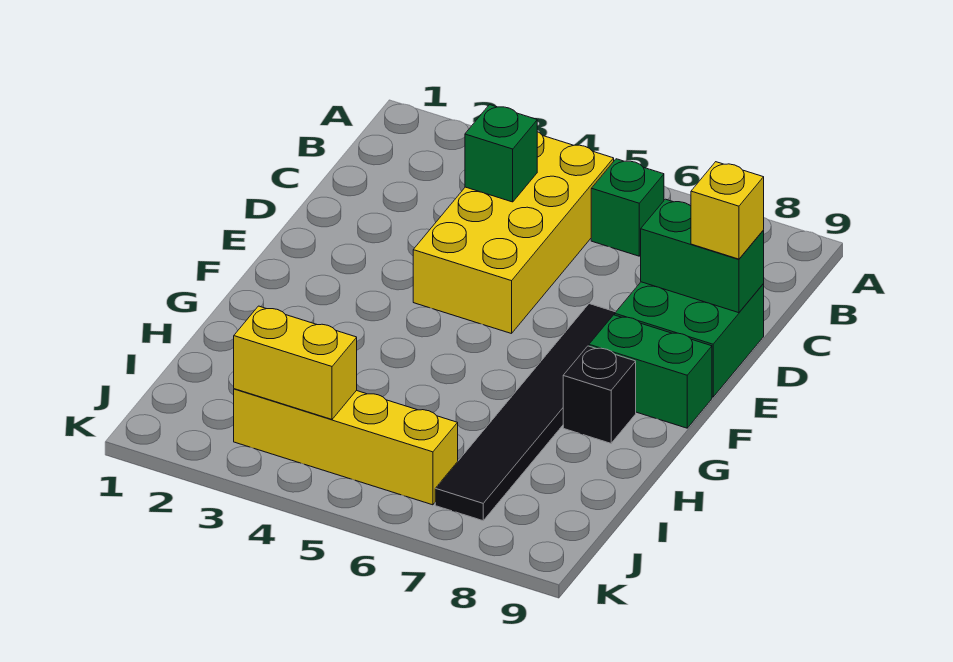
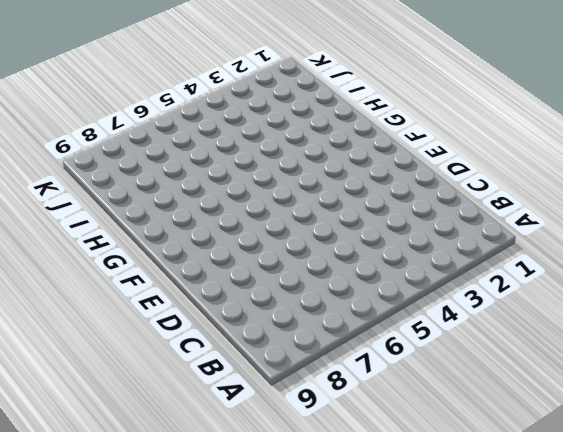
none -> yellow 2x4 brick [413,132,614,334]
none -> green 1x1 brick [591,159,664,256]

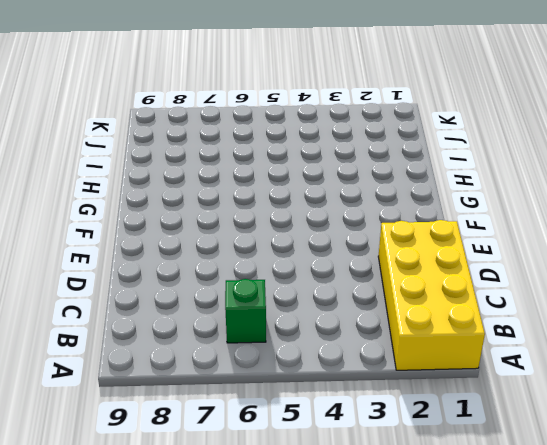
yellow 2x4 brick [378,220,485,370] -> yellow 2x4 brick moved to [413,132,614,334]
none -> green 2x2 brick [615,282,764,397]
none -> black 1x6 tile [435,304,615,521]

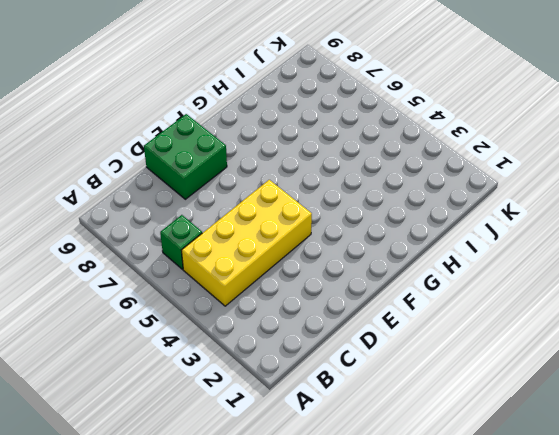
none -> black 1x6 tile [435,304,615,521]
none -> green 1x2 brick [589,315,712,428]

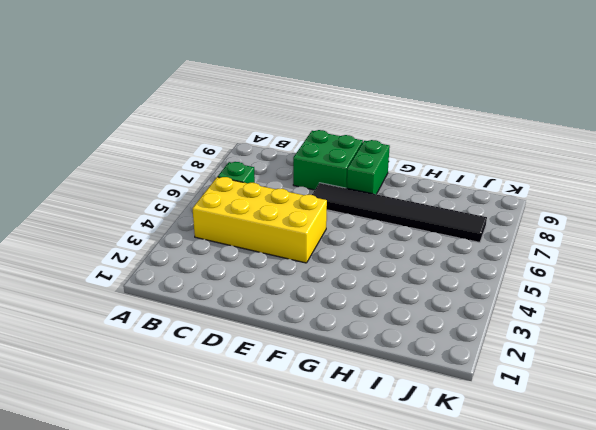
none -> black 1x1 brick [563,346,636,443]
none -> yellow 1x4 brick [234,389,458,505]

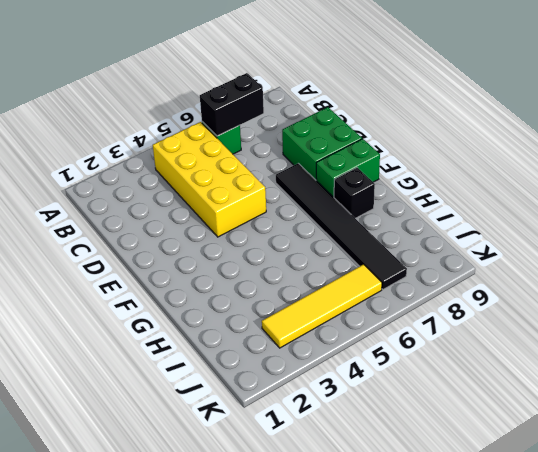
black 1x2 brick [200,73,264,136] -> none
yellow 1x4 tile [262,264,382,348] -> yellow 1x4 brick [234,389,458,505]
none -> green 1x1 brick [465,105,537,202]
none -> green 1x2 brick [641,199,764,313]

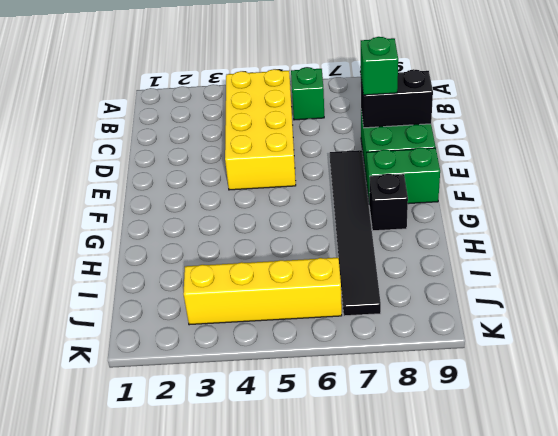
black 1x2 brick [360,69,433,128] -> green 1x2 brick [641,199,764,313]
green 1x1 brick [361,37,398,95] -> green 1x1 brick moved to [465,105,537,202]
none -> yellow 1x2 brick [234,306,357,419]
none -> yellow 1x1 brick [691,162,764,259]

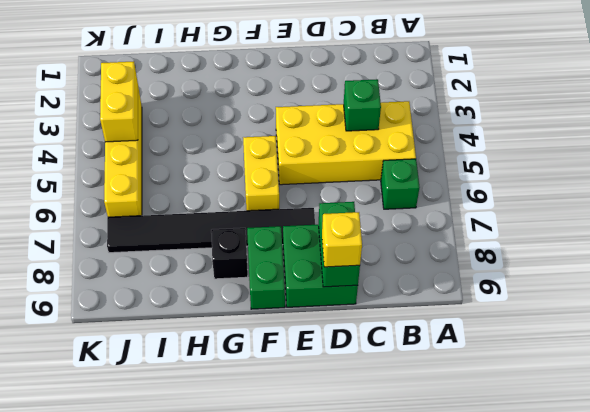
yellow 1x2 brick [243,136,279,211] -> none

